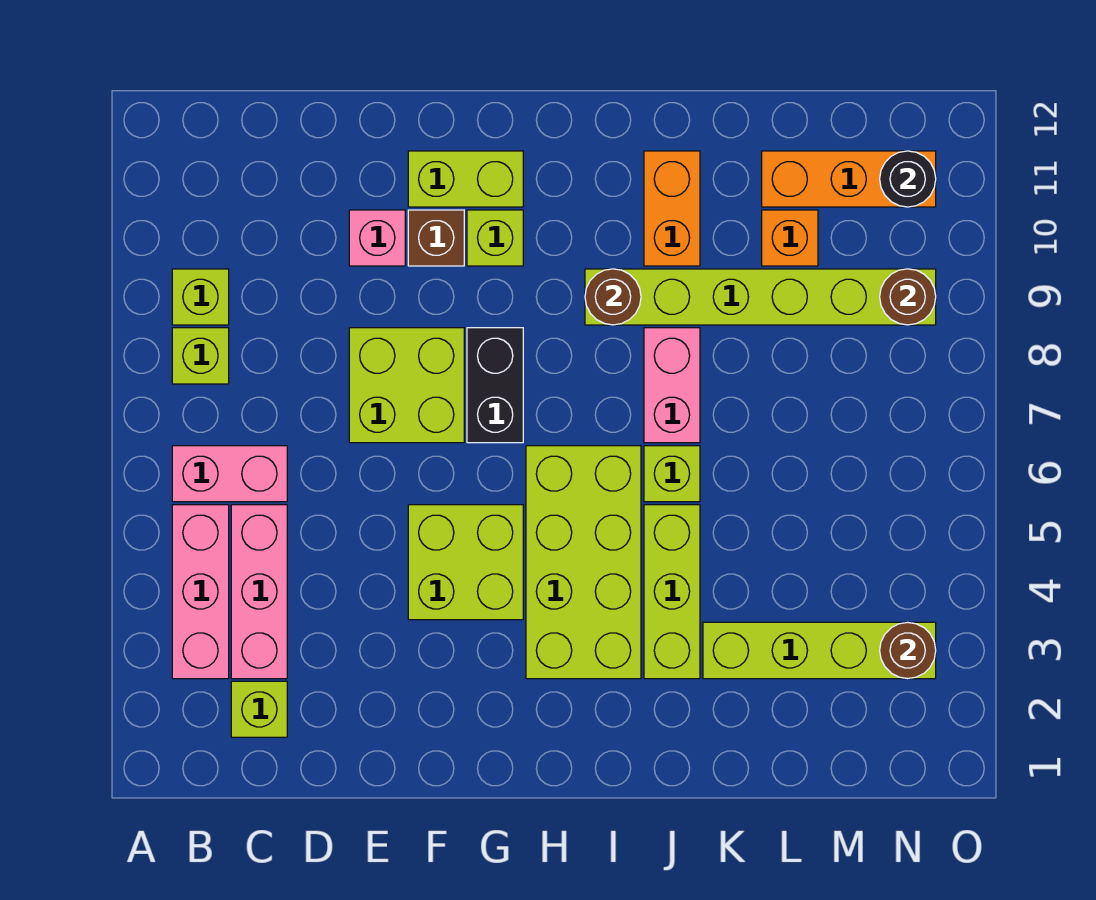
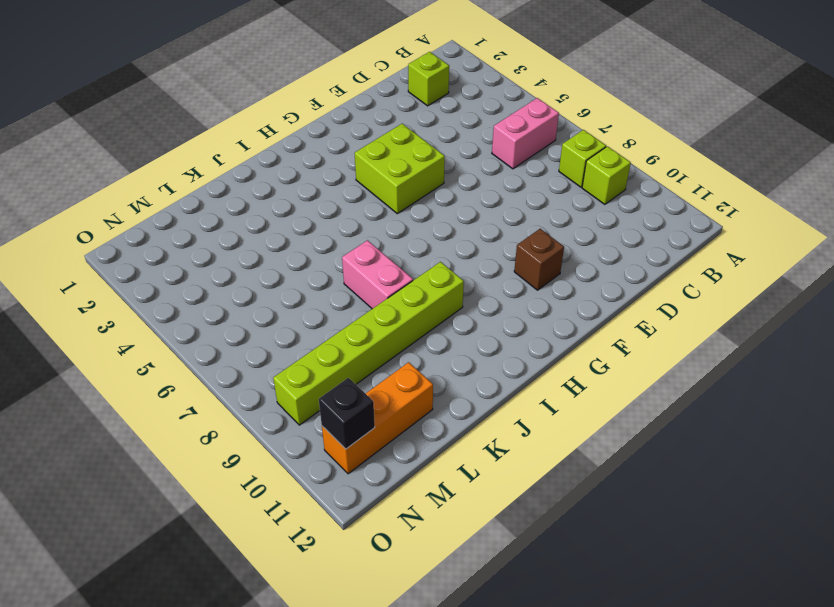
black 1x1 brick [319,378,375,449] -> black 1x1 round brick [880,151,936,207]
none -> pink 1x3 brick [172,505,229,679]
none -> pink 1x3 brick [231,505,287,679]
none -> lime 2x2 brick [349,328,464,443]

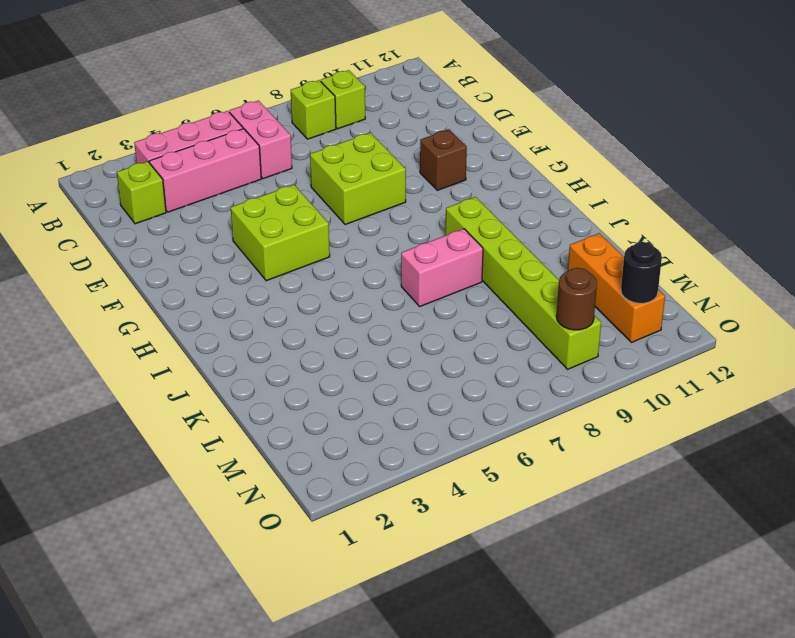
none -> pink 1x1 brick [349,210,405,266]
none -> lime 1x2 brick [408,151,523,207]
none -> black 1x2 brick [467,328,523,443]

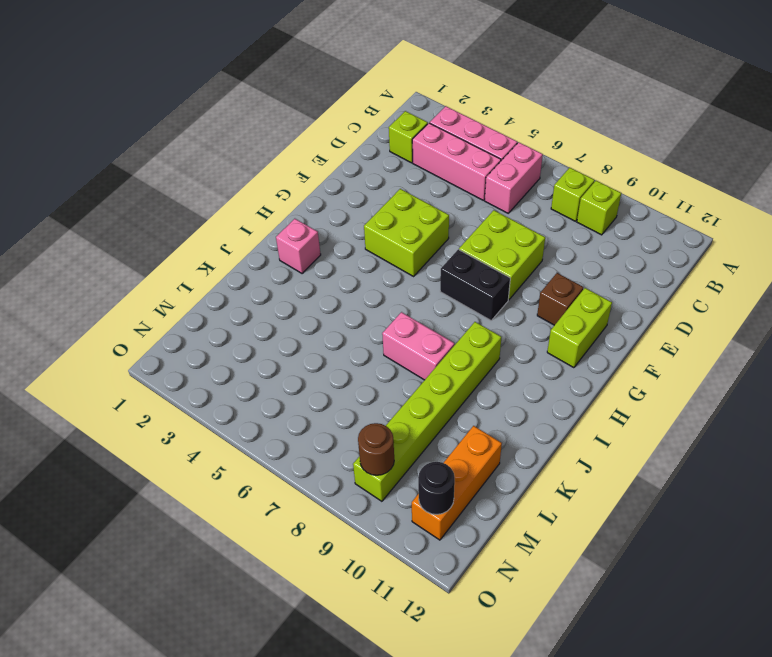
pink 1x1 brick [276,219,321,274] -> pink 1x1 brick moved to [349,210,405,266]
none -> lime 1x1 brick [467,210,523,266]
none -> lime 2x4 brick [526,446,641,679]
none -> lime 1x3 brick [644,505,700,679]

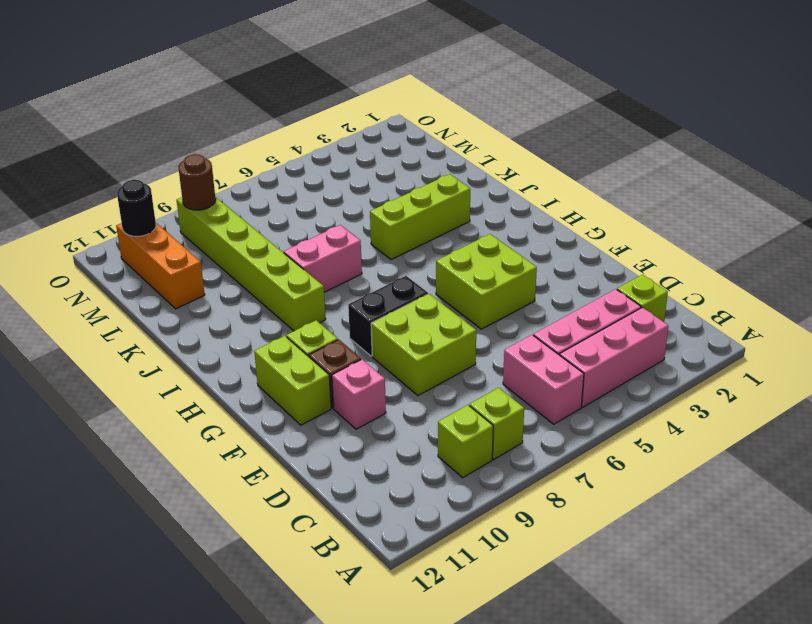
none -> lime 2x4 brick [526,446,641,679]
none -> lime 1x1 brick [644,446,700,502]
none -> orange 1x2 brick [644,151,700,266]

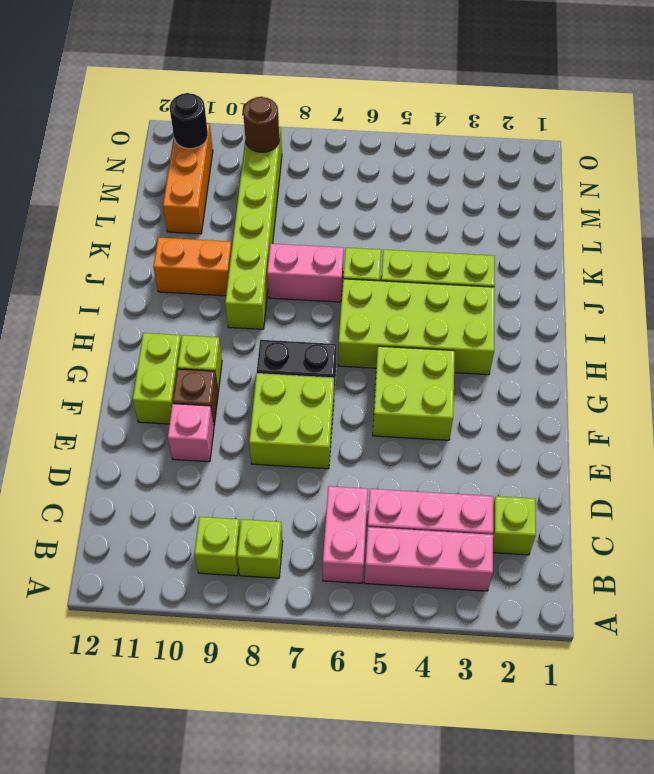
none -> lime 1x4 brick [703,622,936,679]
none -> orange 1x1 brick [762,210,818,266]
none -> brown 1x1 round brick [585,269,641,325]

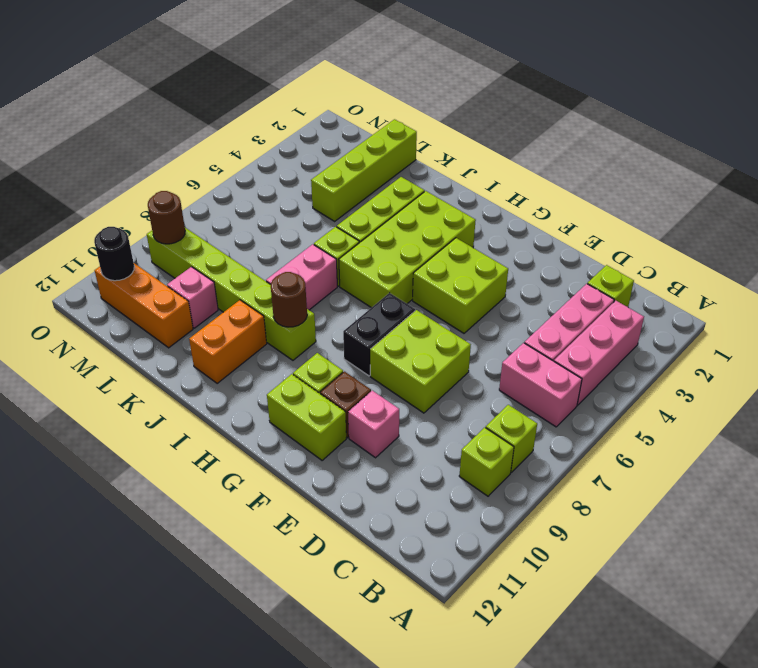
lime 1x4 brick [311,119,417,221] -> lime 1x4 brick turned to [703,622,936,679]
pink 1x1 brick [167,267,218,328] -> orange 1x1 brick [762,210,818,266]
none -> brown 1x1 round brick [880,622,936,679]

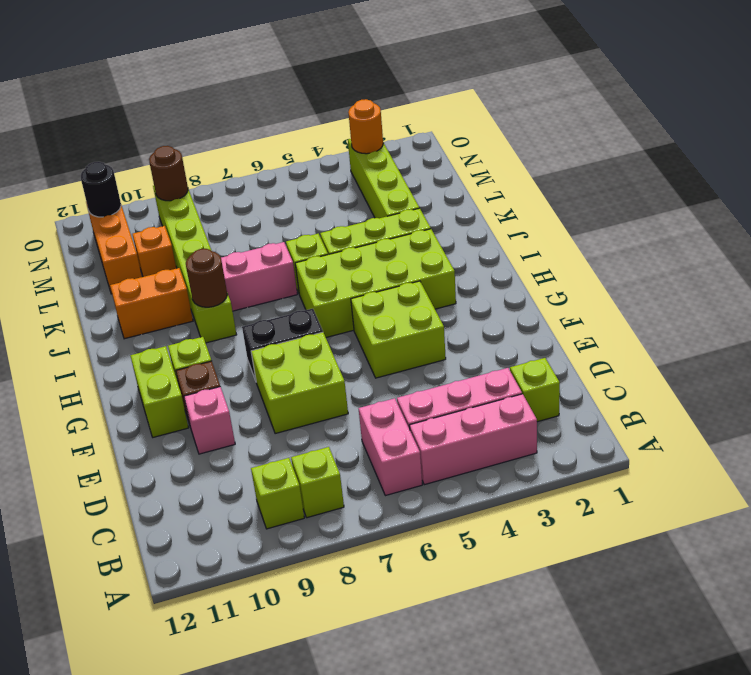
orange 1x1 round brick [348,99,383,154] -> brown 1x1 round brick [880,622,936,679]

